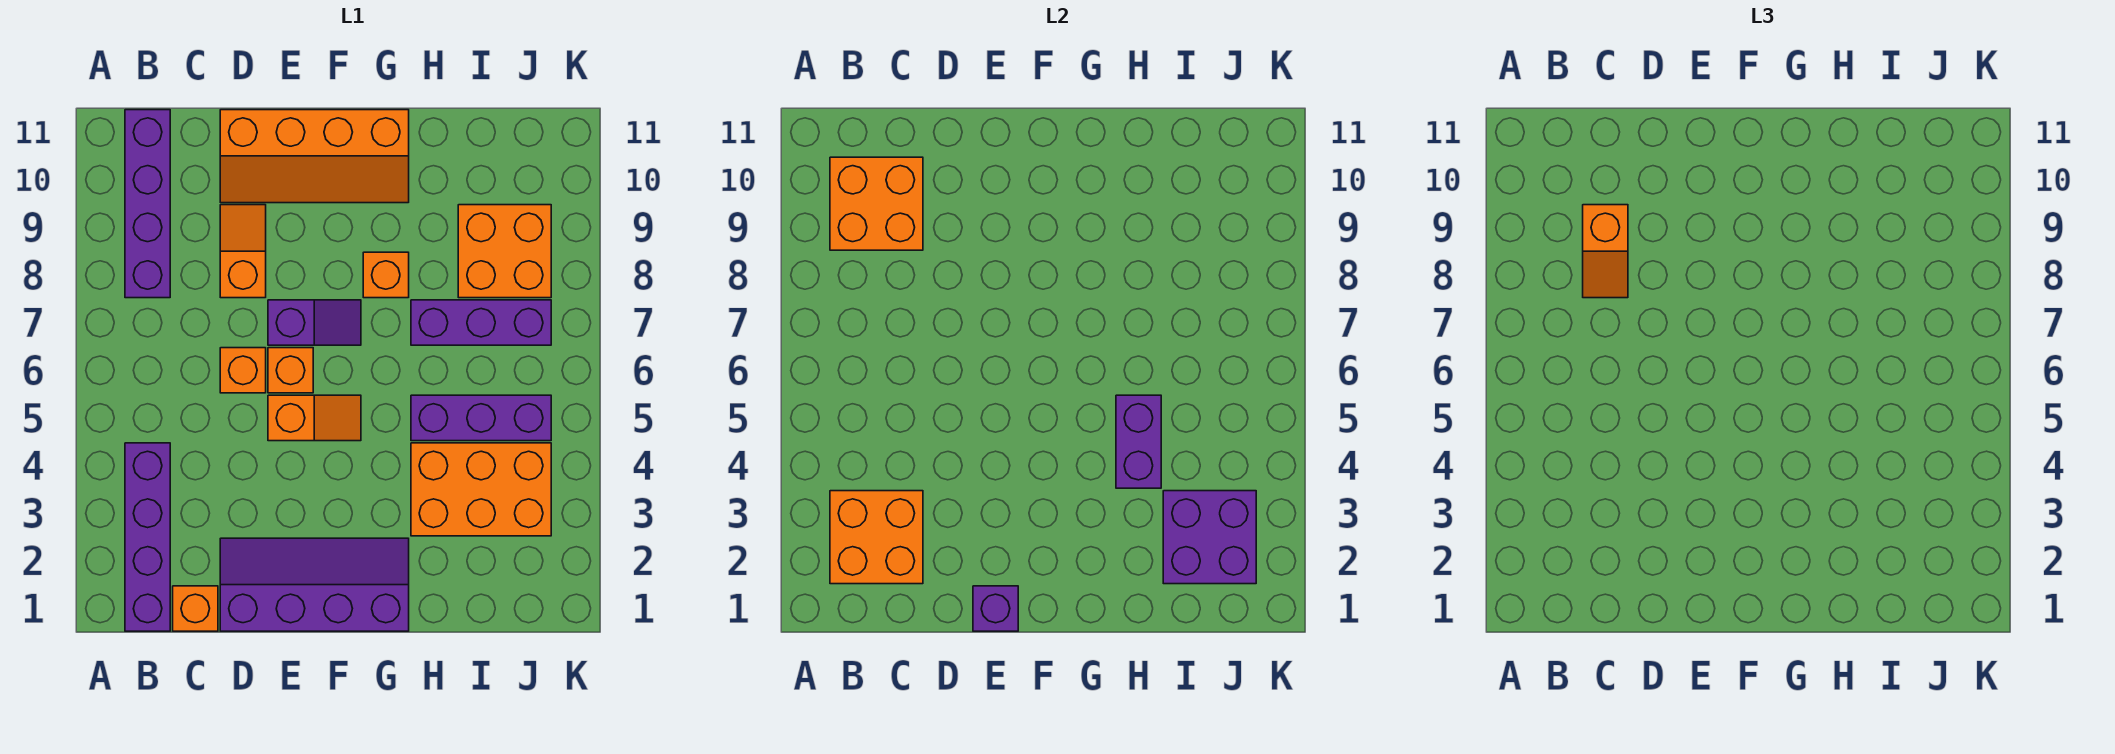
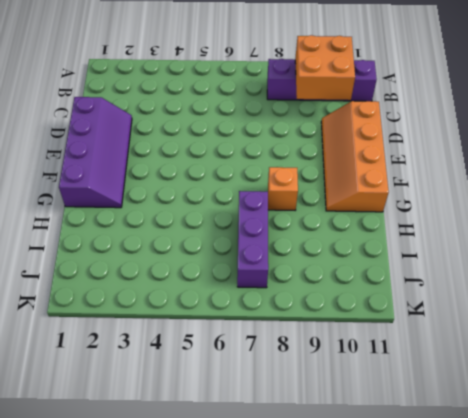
none -> purple 1x4 brick [125,443,170,631]
none -> orange 1x1 brick [173,586,218,631]
none -> orange 1x1 brick [220,348,266,393]

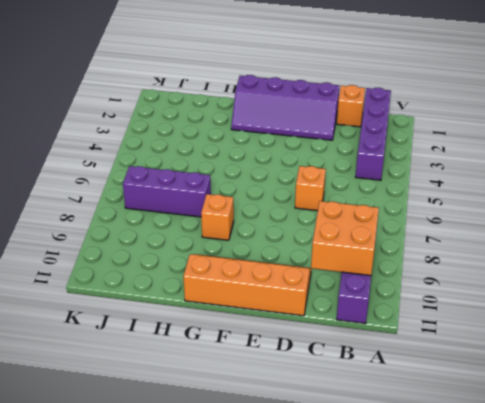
none -> orange 1x2 slope [220,205,266,298]
none -> orange 1x2 slope [268,395,361,441]
none -> orange 1x1 brick [268,348,313,393]

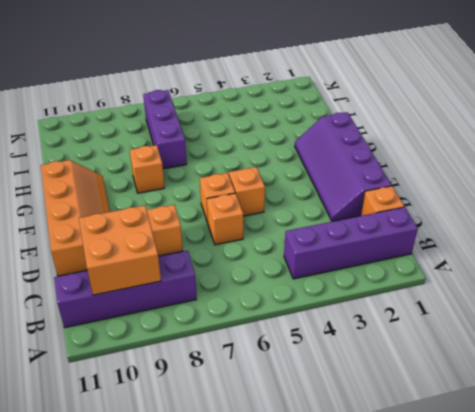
none -> purple 1x2 slope [268,300,361,345]
none -> orange 2x3 brick [411,443,551,536]
none -> purple 1x3 brick [411,395,551,441]

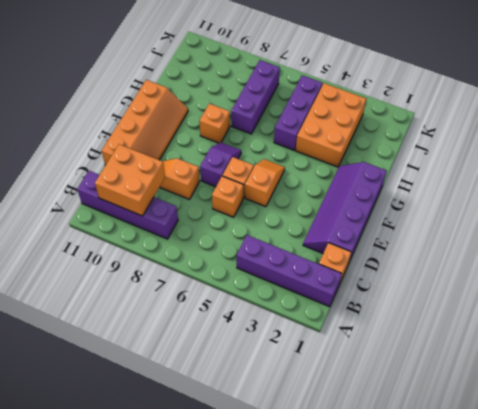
none -> orange 2x2 brick [458,205,551,298]
none -> orange 2x2 brick [830,491,923,584]
none -> purple 1x1 brick [973,586,1018,631]

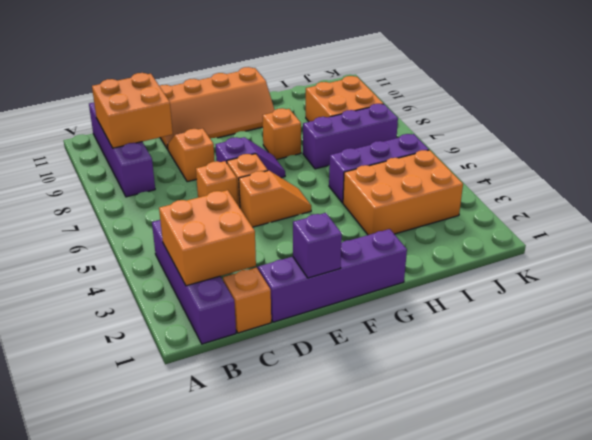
none -> purple 1x2 brick [1116,395,1161,488]
none -> purple 2x2 brick [1163,491,1256,584]
none -> orange 1x2 slope [1583,205,1628,298]

